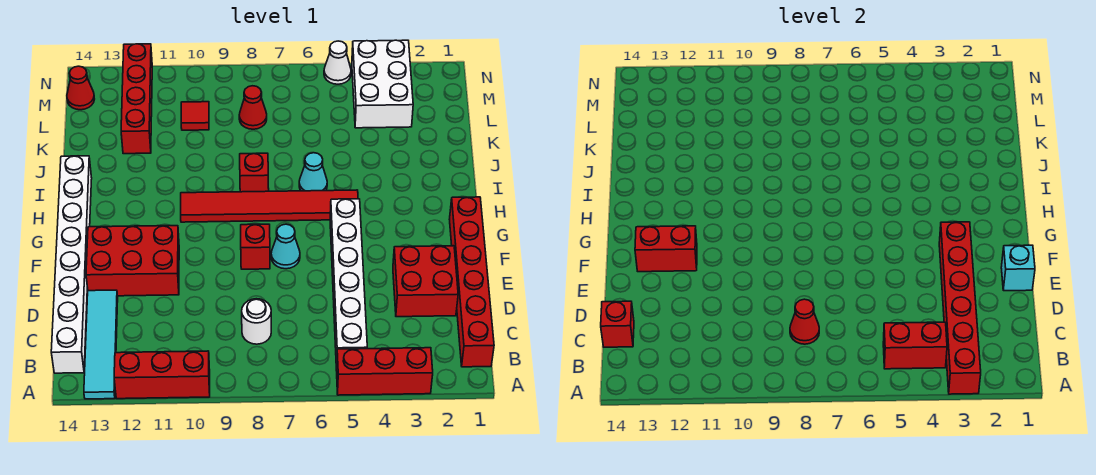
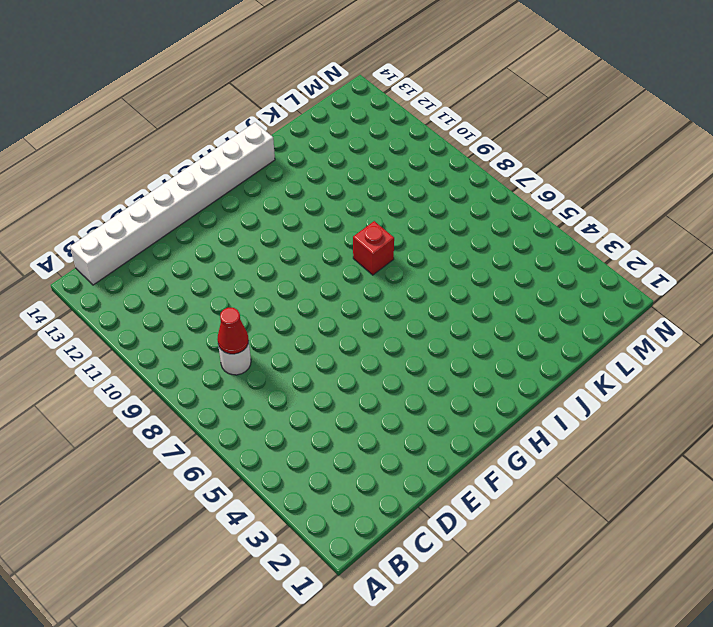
none -> red 1x3 brick [336,348,433,395]
none -> red 1x3 brick [114,351,210,399]
none -> cyan 1x4 tile [84,290,118,399]

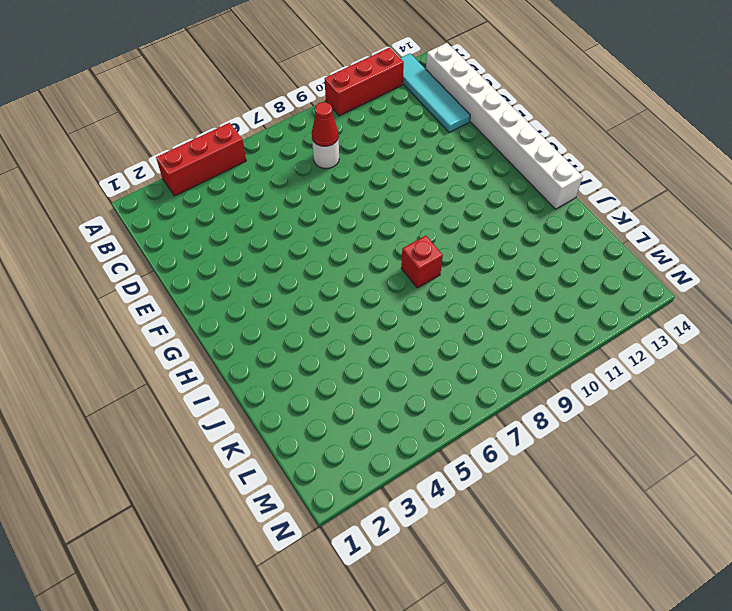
none -> red 1x6 brick [449,197,494,367]
none -> white 1x6 brick [330,199,367,369]
none -> red 2x2 brick [393,246,458,317]

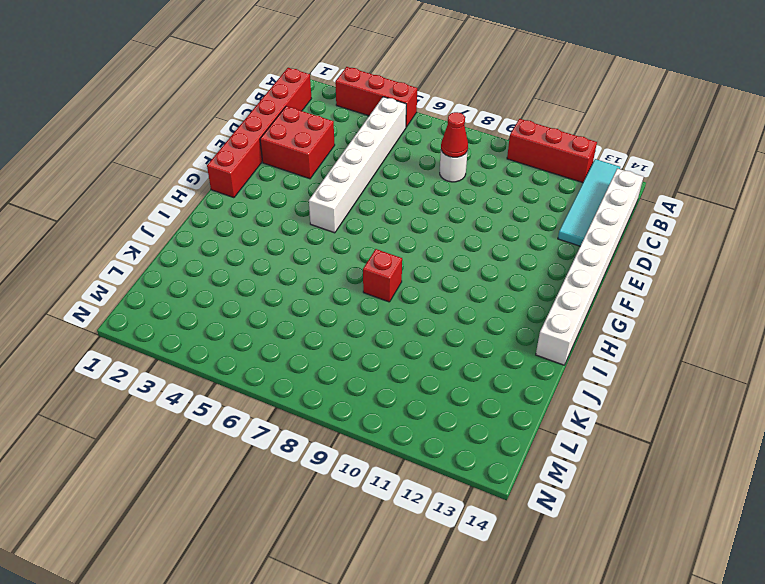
none -> red 2x3 brick [86,226,179,296]
none -> cyan 1x1 cone [271,224,300,269]
none -> red 1x1 brick [241,224,270,269]

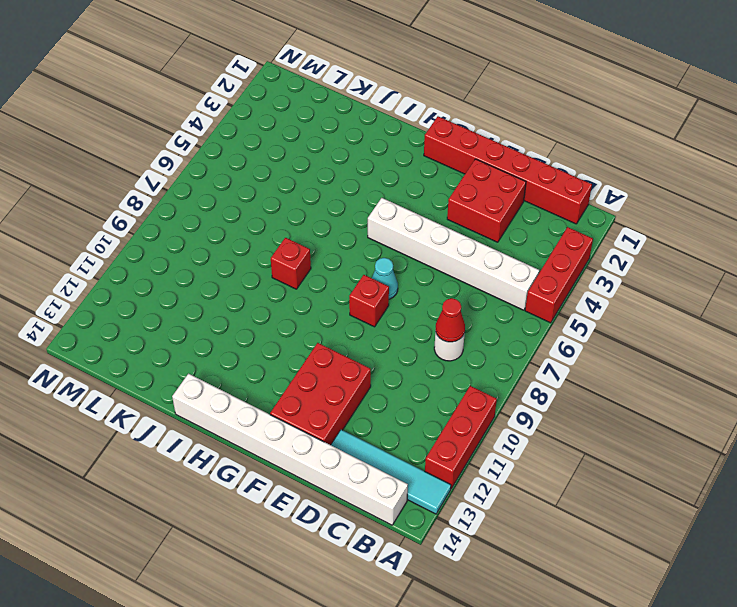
none -> red 1x6 tile [181,190,358,222]
none -> cyan 1x1 cone [299,153,327,191]
none -> red 1x4 brick [121,44,152,154]

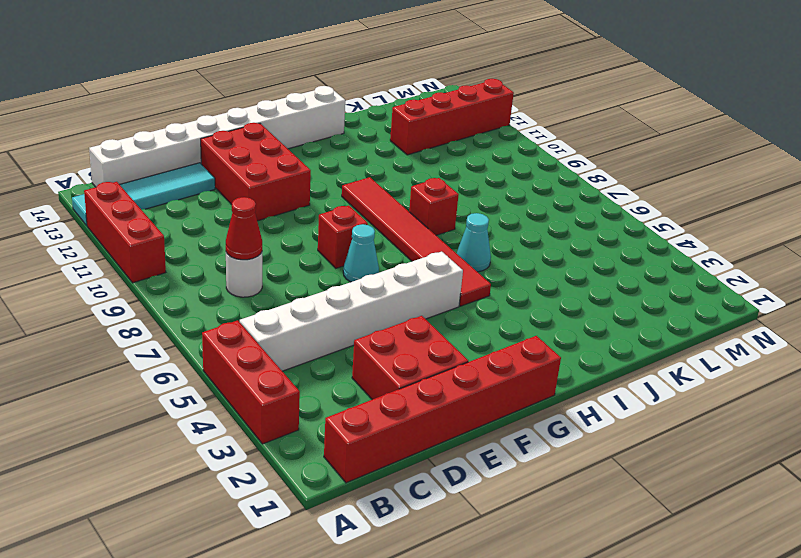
none -> white 2x3 brick [352,40,413,128]
none -> red 1x1 cone [239,86,267,129]
none -> red 1x1 tile [181,102,209,130]

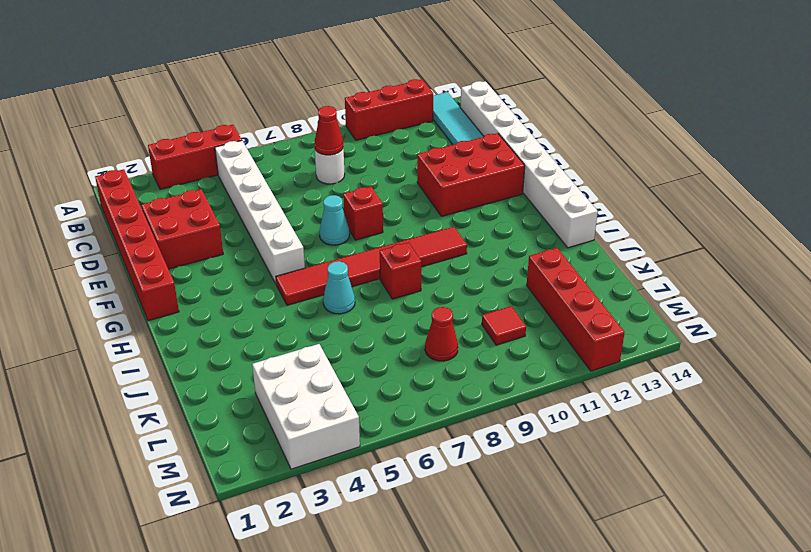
none -> red 1x1 cone [67,66,94,110]
none -> white 1x1 cone [324,41,351,84]
none -> red 1x6 brick [939,222,981,394]

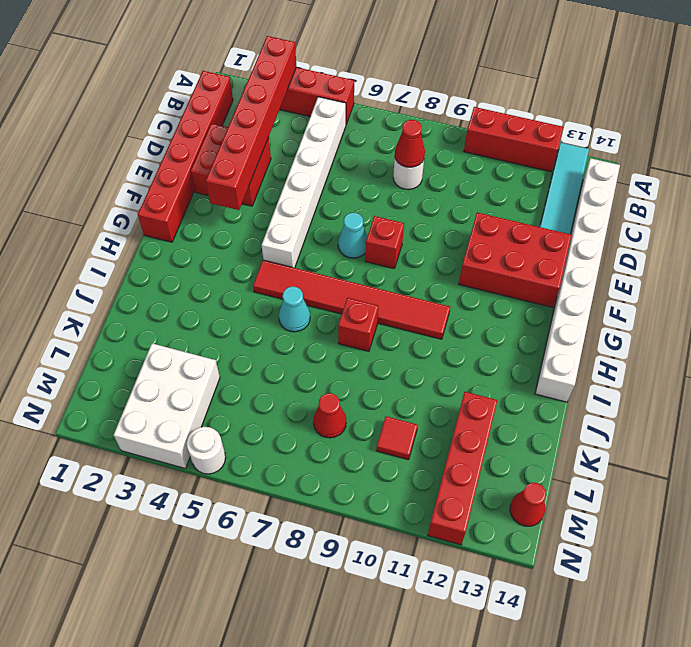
white 1x1 round brick [187,427,226,474] -> white 1x1 cone [324,41,351,84]
none -> red 1x2 brick [883,322,947,369]
none -> red 1x1 brick [601,301,634,347]
none -> cyan 1x1 brick [1001,245,1035,291]

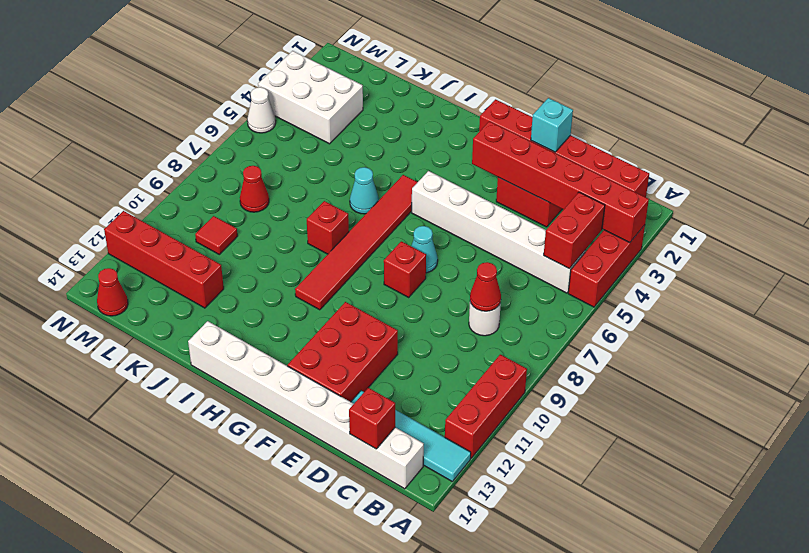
none -> red 1x2 brick [635,226,697,272]

